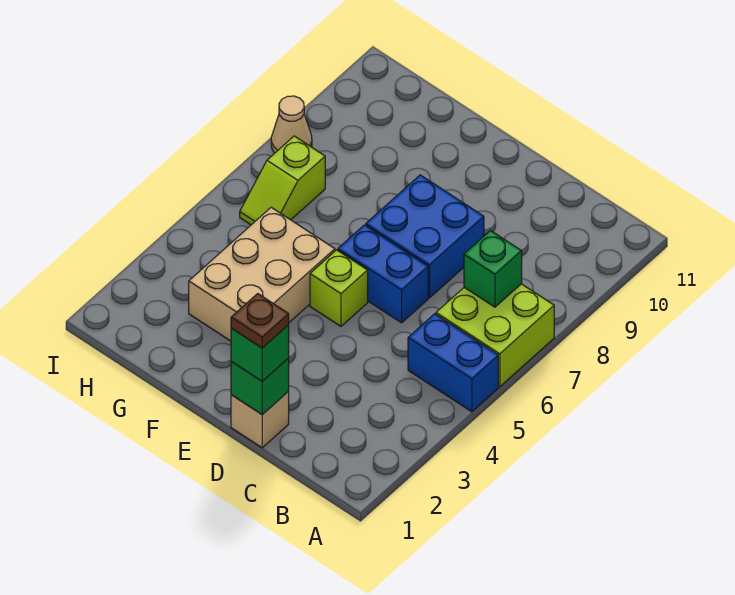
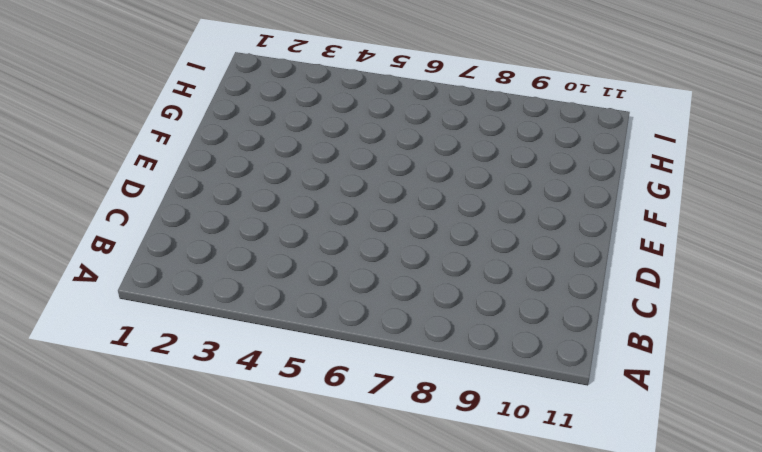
none -> blue 1x2 brick [408,314,498,412]
none -> lime 2x2 brick [436,284,554,387]
none -> tan 1x1 brick [231,392,289,448]

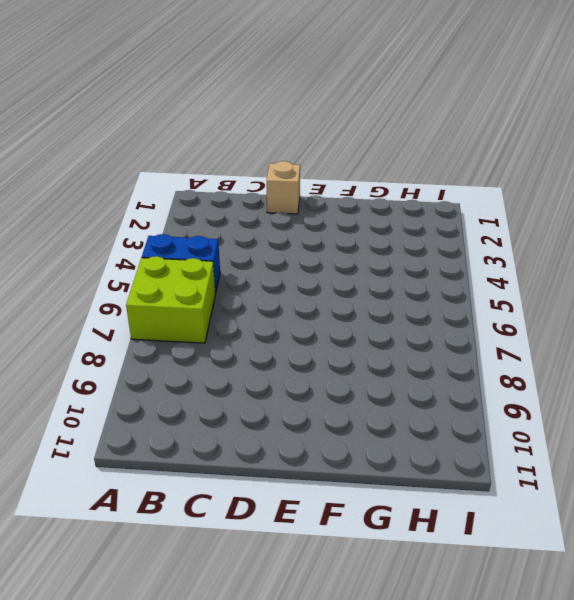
none -> blue 1x2 brick [338,225,428,323]
none -> blue 2x2 brick [366,175,484,298]
none -> lime 1x1 brick [310,250,368,326]

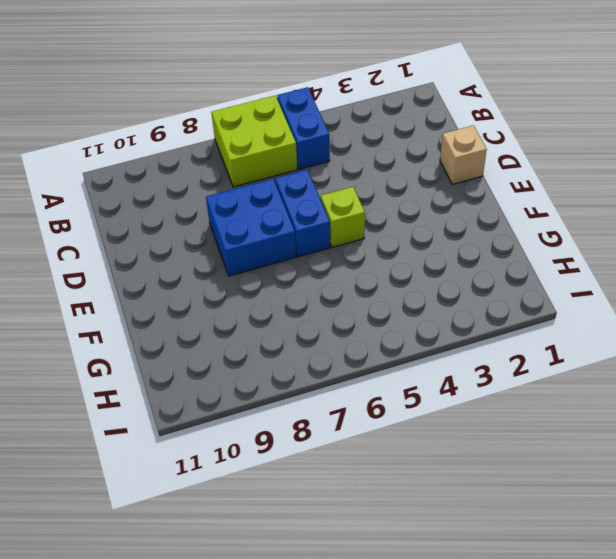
none -> tan 2x3 brick [189,207,335,341]
none -> lime 1x2 slope [240,136,325,225]
none -> tan 1x1 cone [271,96,312,153]

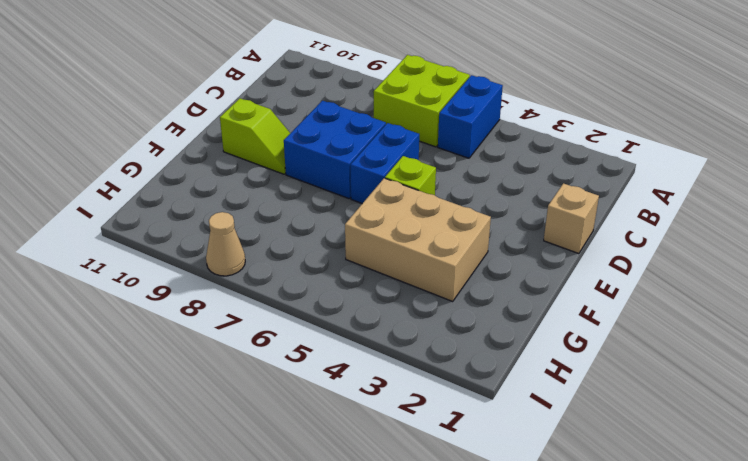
lime 1x2 slope [220,98,290,174] -> lime 1x2 slope moved to [240,136,325,225]
none -> green 1x1 brick [464,231,522,307]
none -> green 1x1 brick [231,358,289,415]
none -> green 1x1 brick [231,325,289,381]

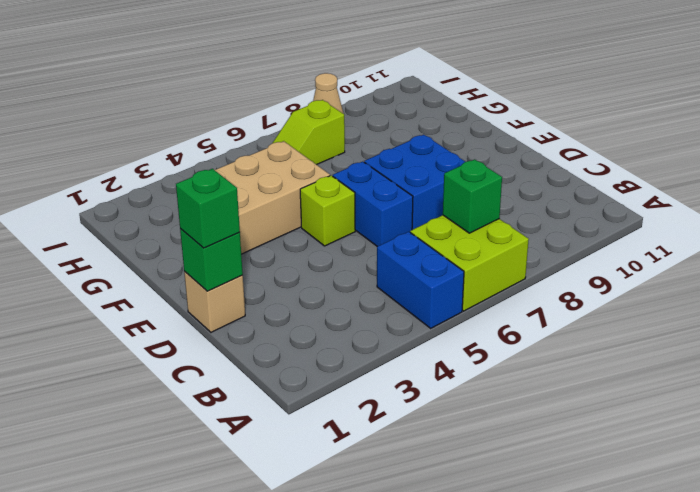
none -> brown 1x1 plate [231,294,289,348]

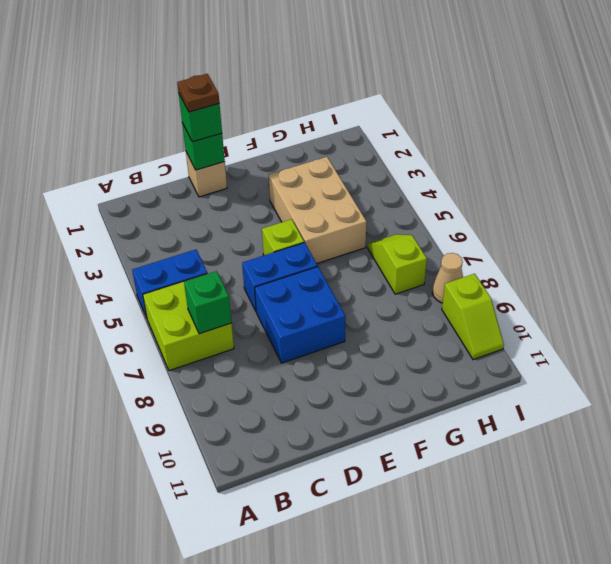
lime 1x2 slope [442,274,504,360] -> none

